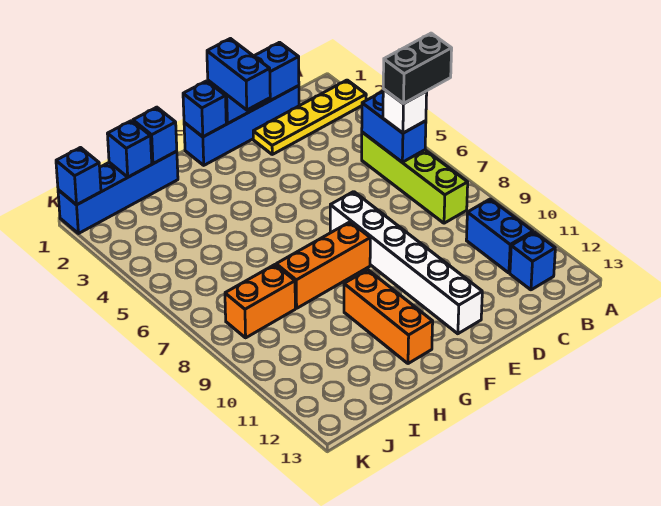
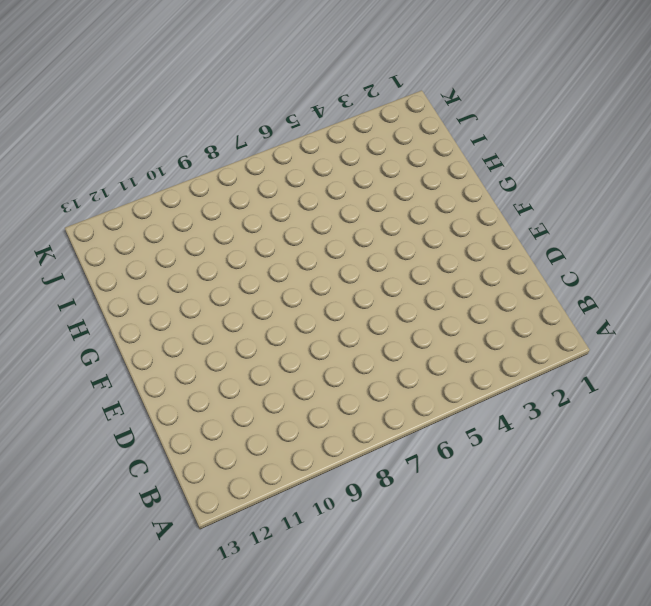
none -> yellow 1x4 plate [253,80,366,154]
none -> lime 1x4 brick [362,132,468,223]
none -> blue 1x2 brick [466,199,533,273]

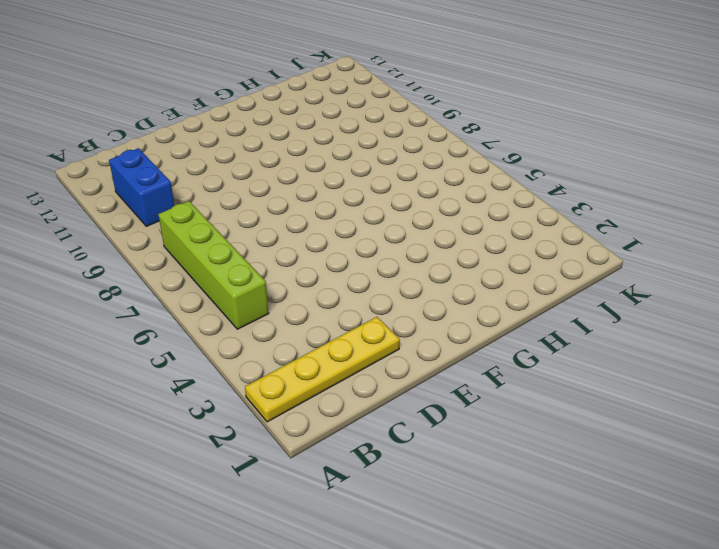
none -> blue 1x1 brick [510,232,555,290]
none -> blue 1x4 brick [184,86,299,165]
none -> white 1x6 brick [330,192,482,334]

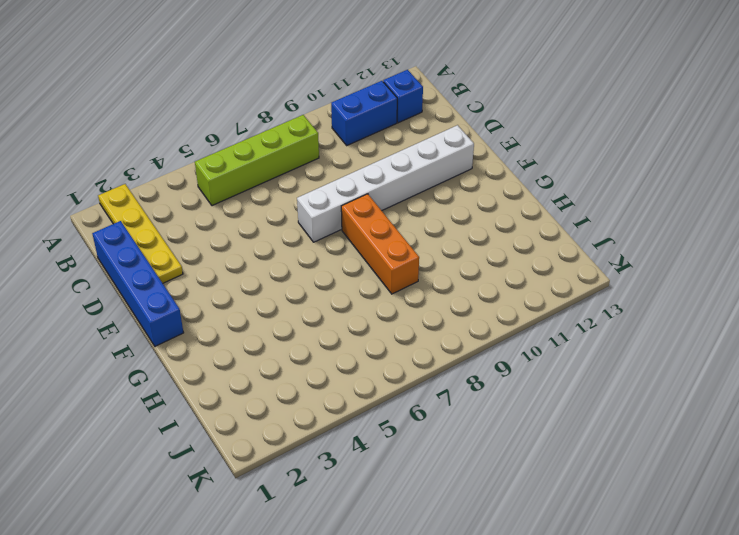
none -> orange 1x3 brick [344,270,433,364]
none -> blue 1x4 brick [58,151,178,234]
none -> orange 1x2 brick [225,265,295,338]

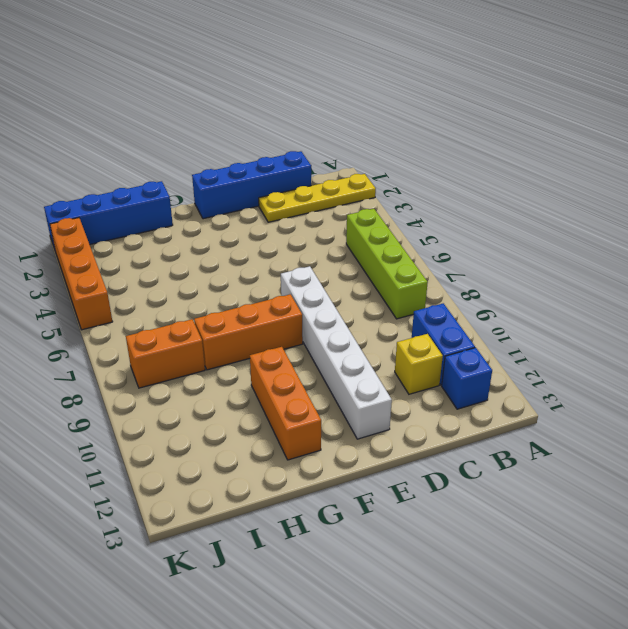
yellow 1x1 brick [395,334,443,394] -> none
orange 1x4 brick [50,218,113,330] -> none
none -> blue 1x2 brick [362,92,426,162]
none -> blue 1x3 brick [208,42,299,124]
none -> blue 1x1 brick [183,81,226,137]

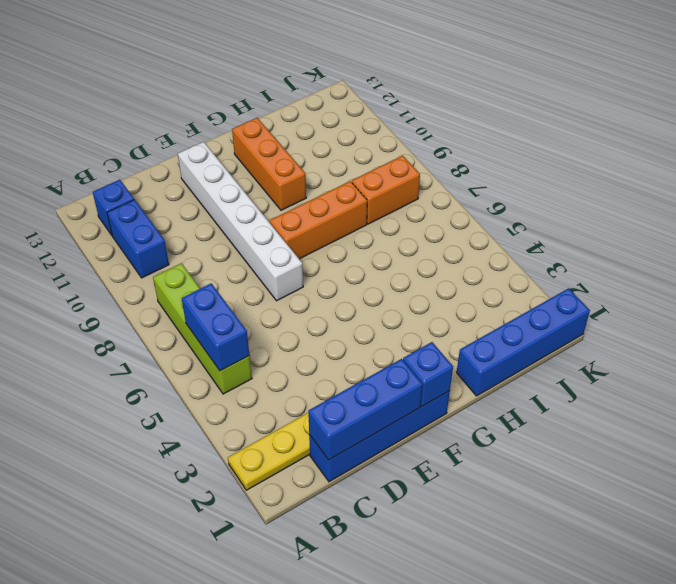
none -> blue 1x1 brick [133,107,177,164]
none -> blue 1x1 brick [108,121,152,177]
none -> blue 1x1 brick [56,148,101,205]

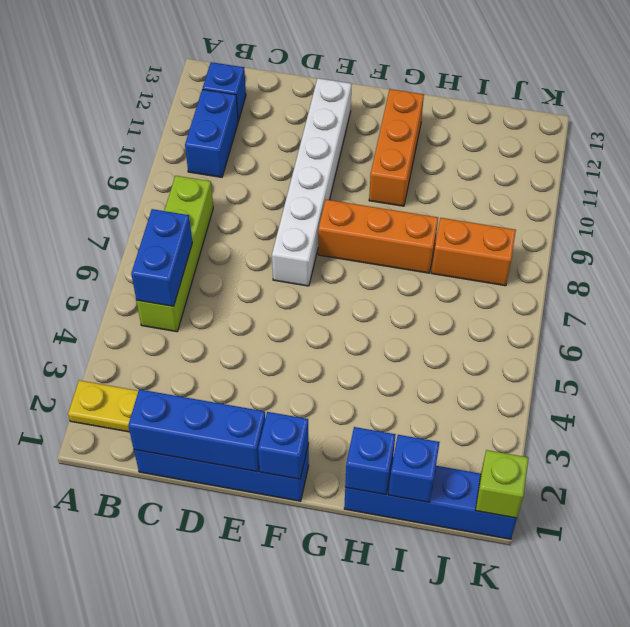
lime 1x1 brick [475,450,528,518] -> blue 1x1 brick [56,148,101,205]
none -> white 1x1 brick [383,89,427,133]
none -> blue 1x2 brick [207,39,270,110]
none -> black 1x2 brick [383,33,452,103]

